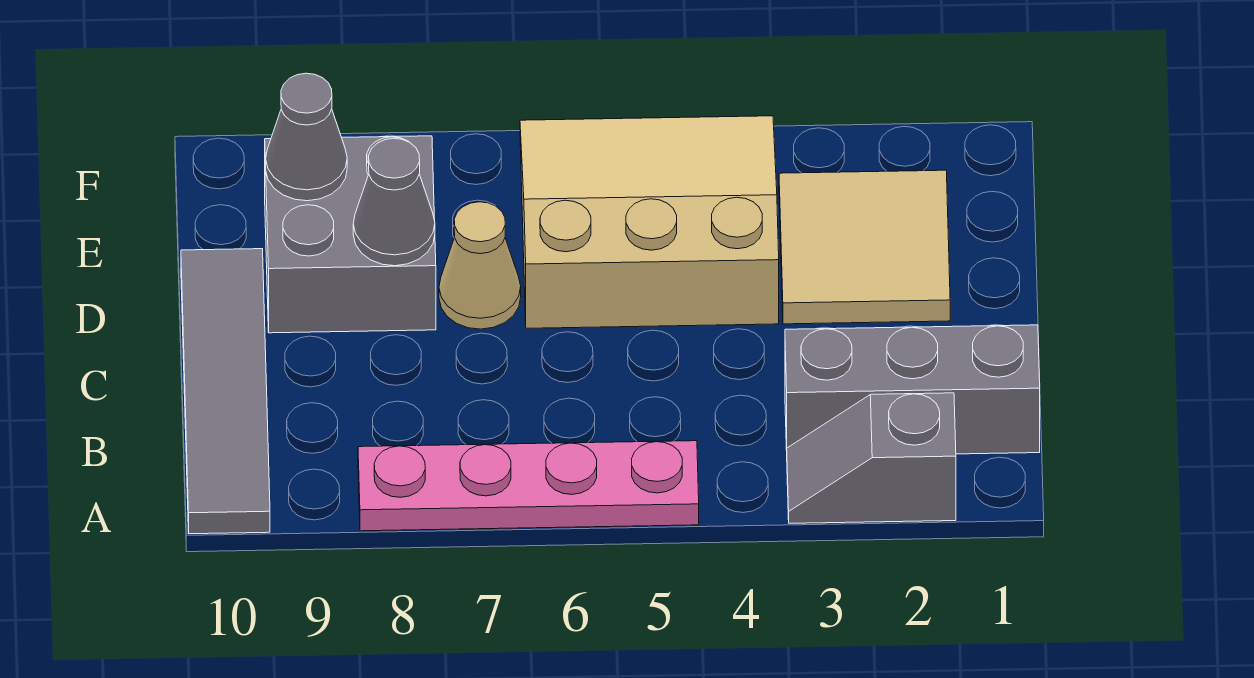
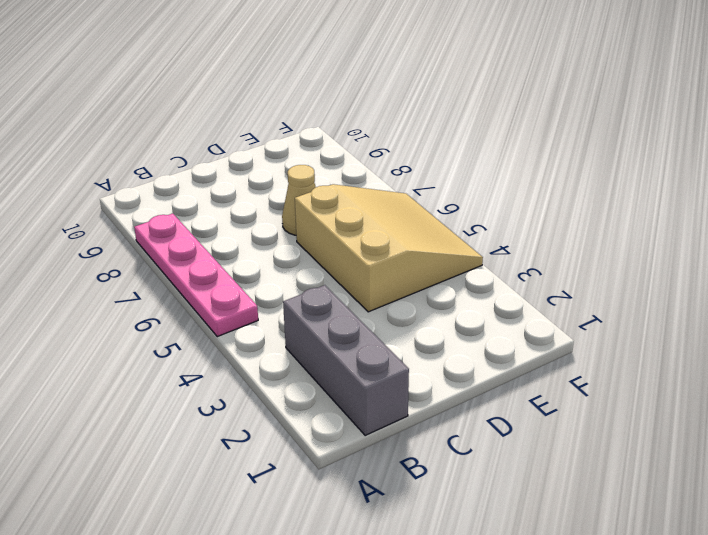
none -> grey 1x2 slope [787,393,956,523]
none -> grey 1x4 tile [181,249,270,534]

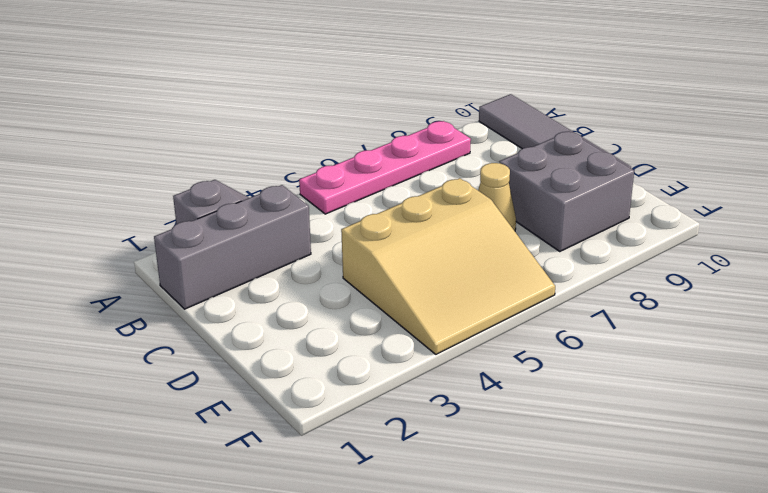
none -> tan 2x2 tile [779,170,950,324]
none -> grey 1x1 cone [353,138,435,266]

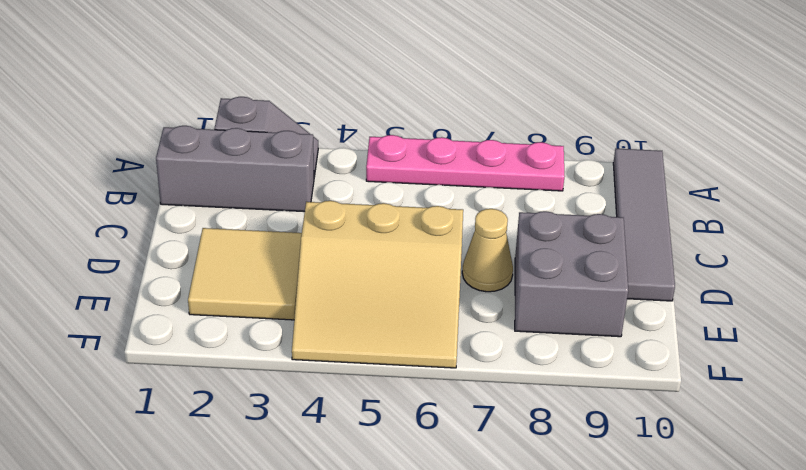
none -> grey 1x1 cone [353,138,435,266]
none -> grey 1x1 cone [266,73,347,201]

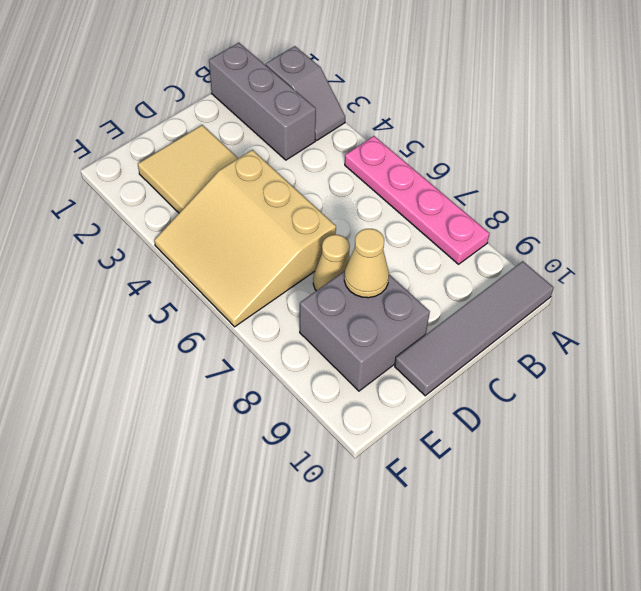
tan 1x1 cone [344,229,389,298] -> grey 1x1 cone [353,138,435,266]
none -> grey 1x1 cone [266,73,347,201]

